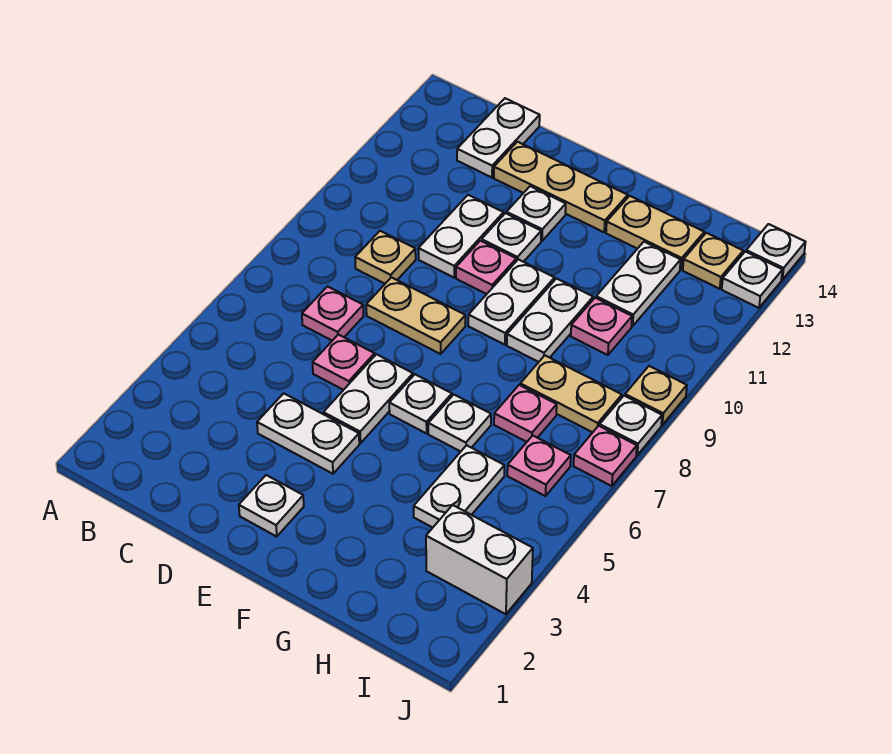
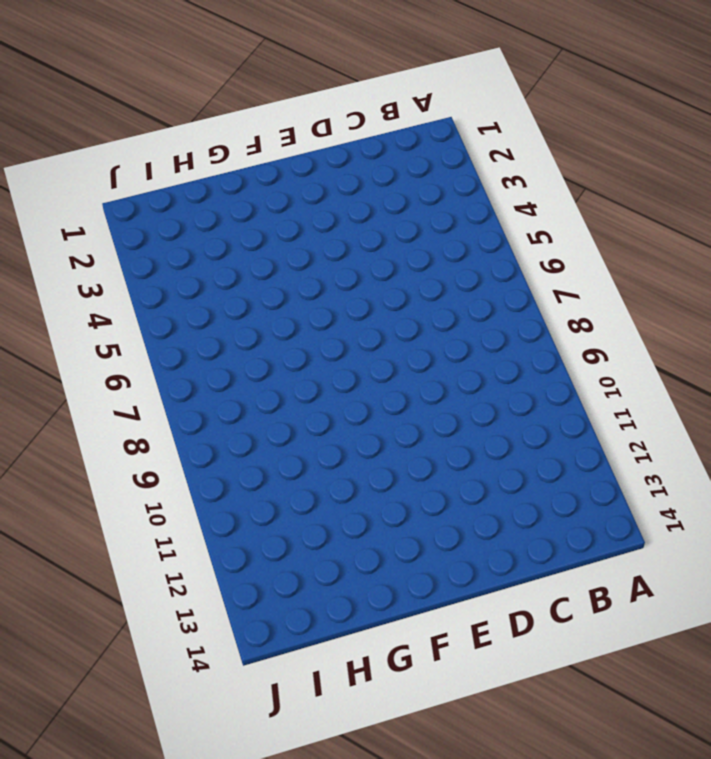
none -> pink 1x1 plate [302,287,364,341]
none -> tan 1x1 plate [355,231,416,284]
none -> white 1x2 plate [457,98,540,177]
none -> white 1x2 plate [257,393,359,474]

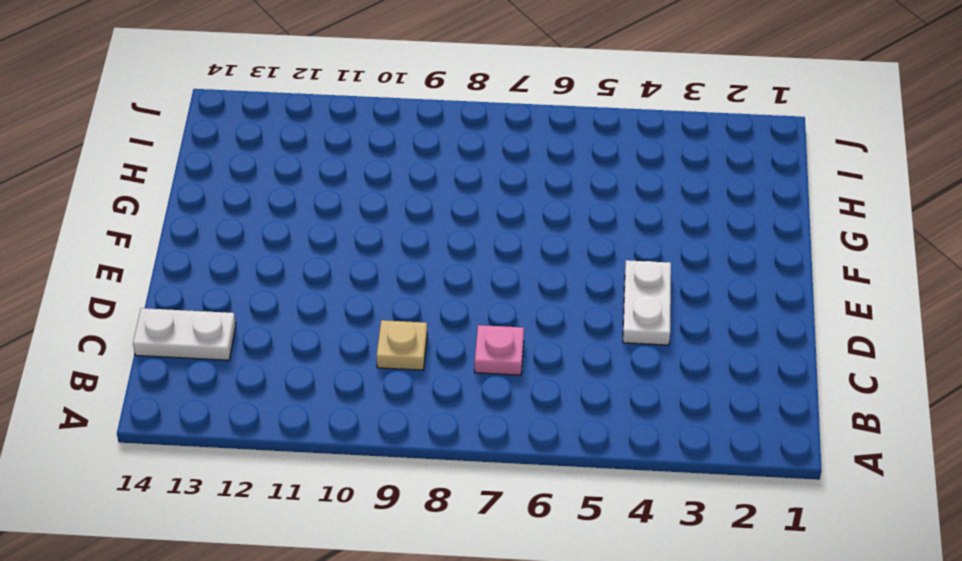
none -> pink 1x1 plate [313,334,375,390]
none -> tan 1x2 plate [366,277,465,354]
none -> white 1x2 plate [418,195,504,277]
none -> tan 1x3 plate [494,142,628,232]

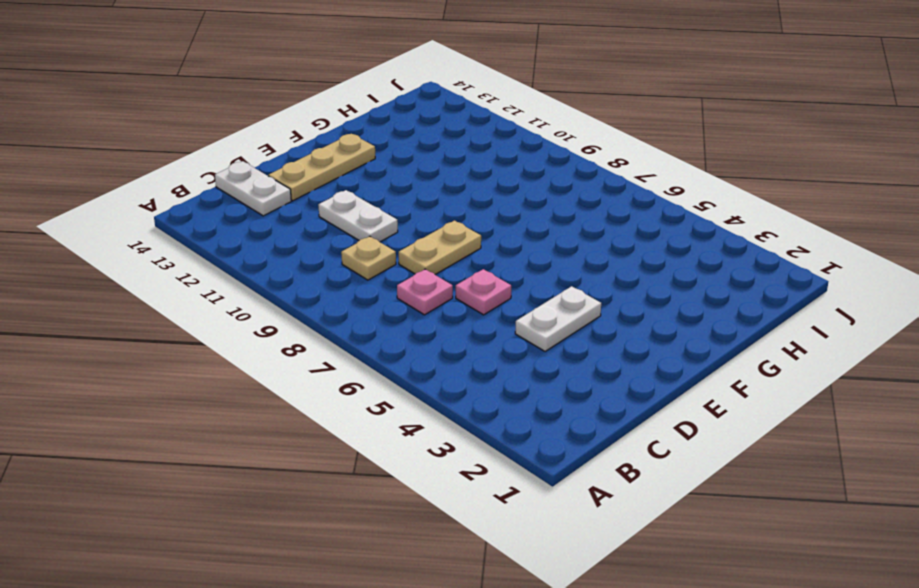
none -> white 1x1 plate [239,475,304,536]
none -> white 1x2 plate [323,354,413,443]
none -> pink 1x1 plate [456,241,516,294]
none -> white 1x1 plate [481,213,541,262]

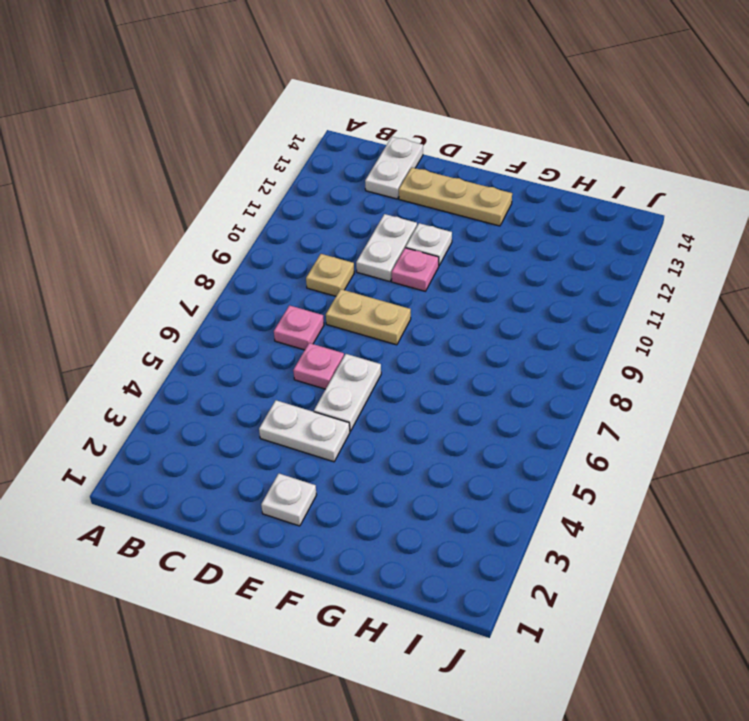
none -> white 1x1 plate [507,186,566,241]
none -> white 1x1 plate [389,374,452,433]
none -> white 1x2 plate [468,259,555,345]
none -> white 1x1 plate [428,395,491,452]

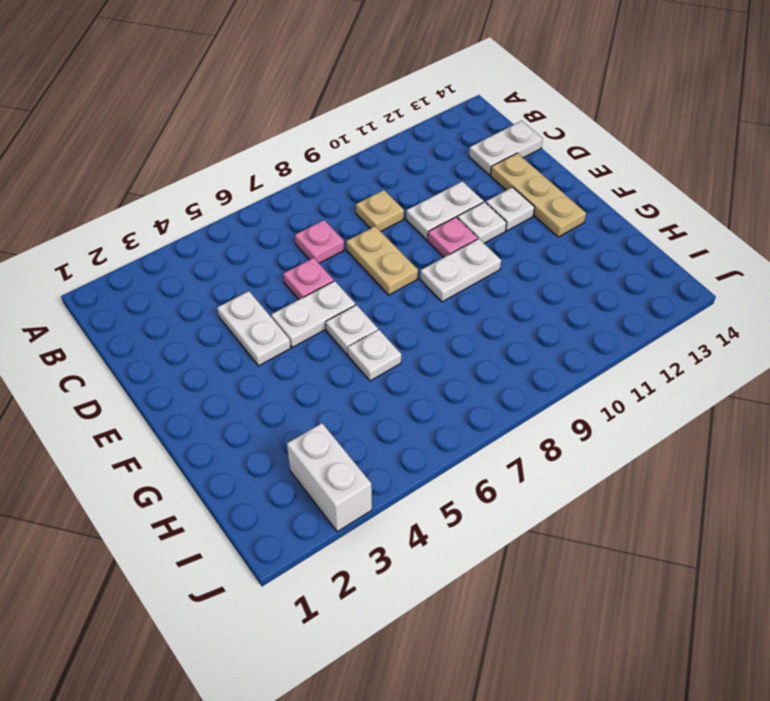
none -> white 1x1 plate [239,475,304,536]
none -> white 1x2 plate [507,279,593,362]
none -> tan 1x2 plate [606,196,704,270]
none -> white 1x2 plate [414,445,504,528]

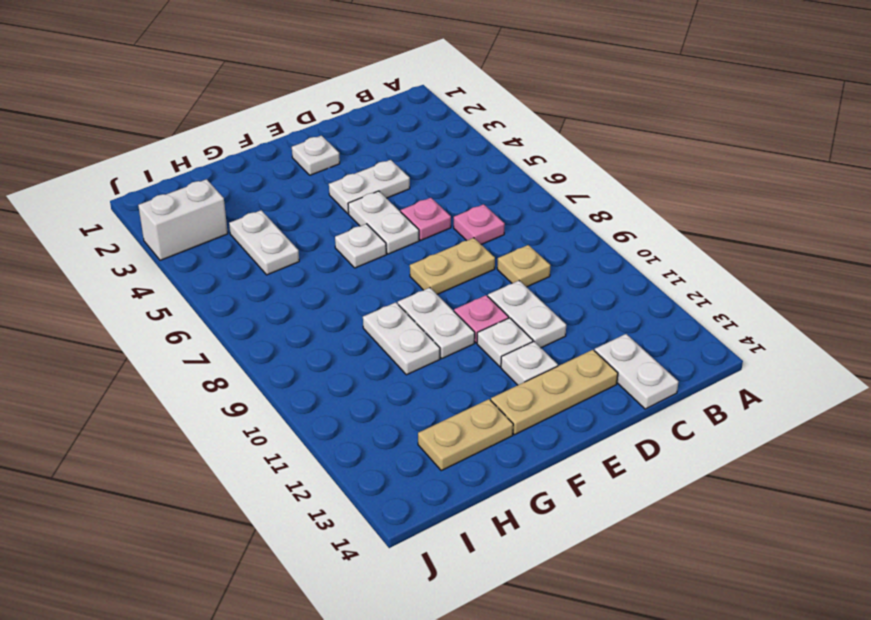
none -> white 1x1 plate [428,395,491,452]
none -> pink 1x1 plate [494,385,557,442]
none -> tan 1x2 plate [520,356,622,432]
none -> pink 1x1 plate [571,298,632,355]

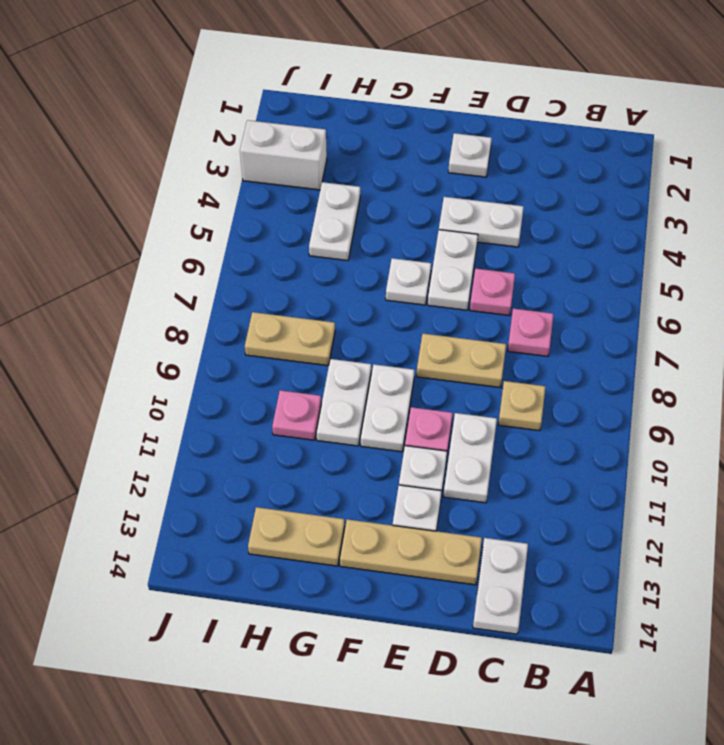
none -> white 1x1 plate [428,395,491,452]
none -> pink 1x1 plate [494,385,557,442]
none -> white 1x2 plate [596,242,681,326]
none -> pink 1x1 plate [507,436,571,496]

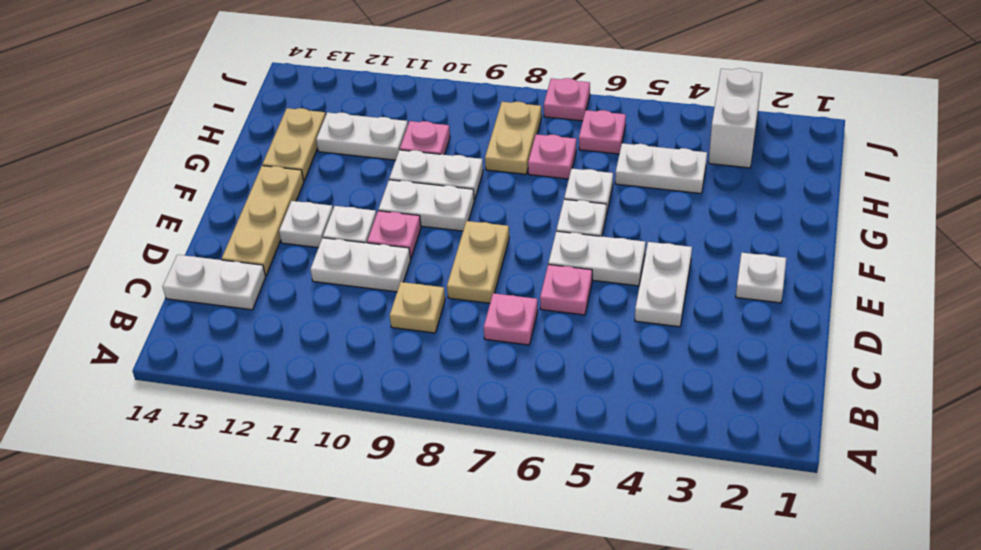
none -> tan 1x1 plate [683,233,743,289]
none -> white 1x1 plate [600,396,662,455]
none -> tan 1x1 plate [625,366,687,425]
none -> white 1x1 plate [722,252,782,308]

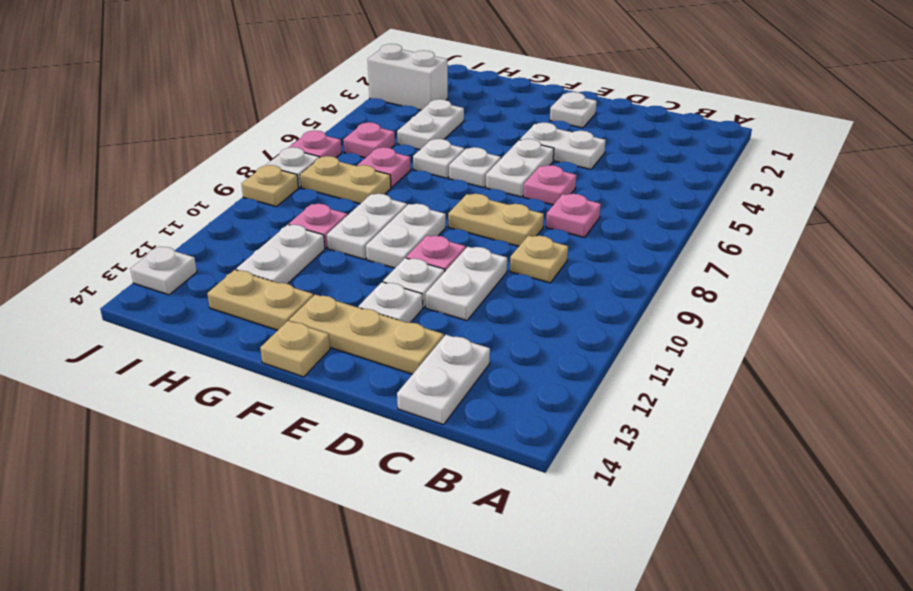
tan 1x1 plate [260,321,330,377] -> tan 1x1 plate moved to [683,233,743,289]
none -> white 1x1 plate [746,224,806,280]

